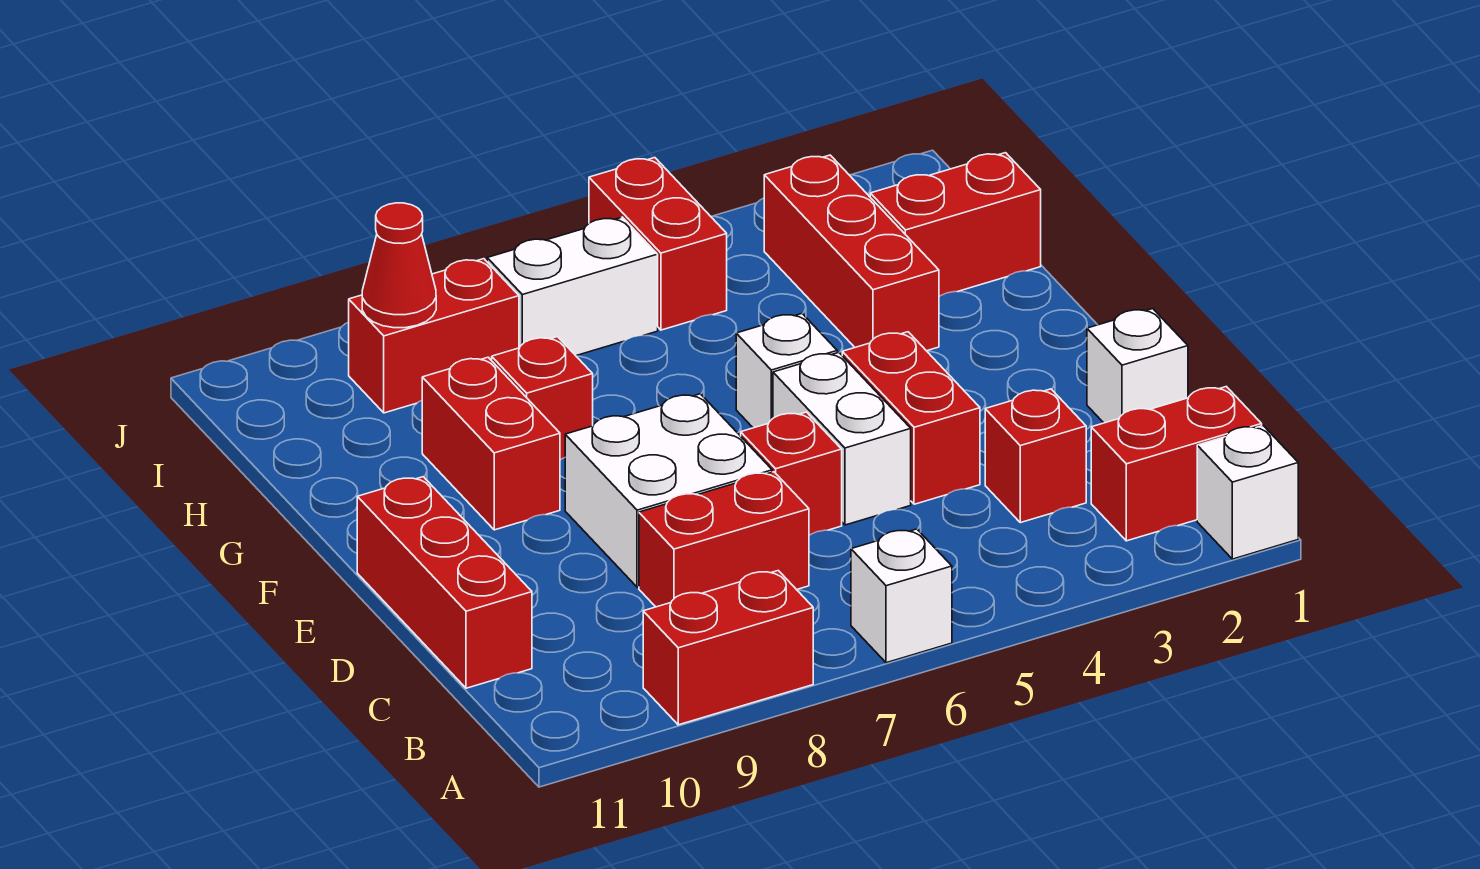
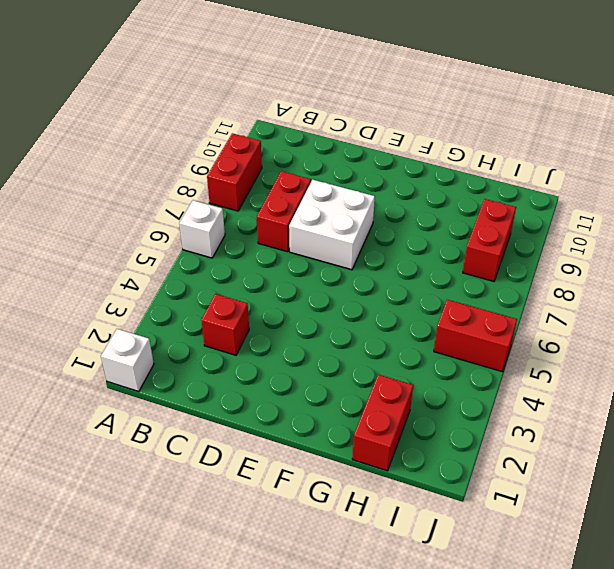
none -> red 1x2 brick [1091,387,1262,541]
none -> red 1x3 brick [357,477,532,688]
none -> white 1x1 brick [1087,309,1188,423]

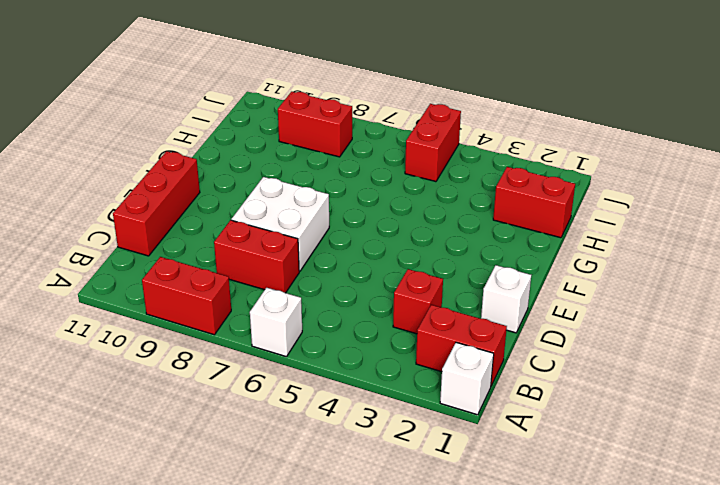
none -> red 1x2 brick [842,332,980,504]
none -> white 1x2 brick [773,352,911,525]
none -> red 1x1 brick [741,412,842,535]

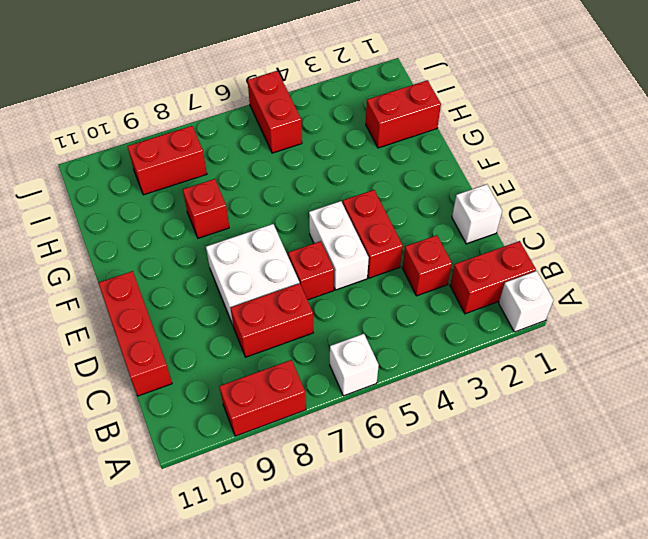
none -> white 1x1 brick [736,314,837,428]
none -> red 1x2 brick [422,357,560,530]
none -> red 1x3 brick [764,155,939,351]

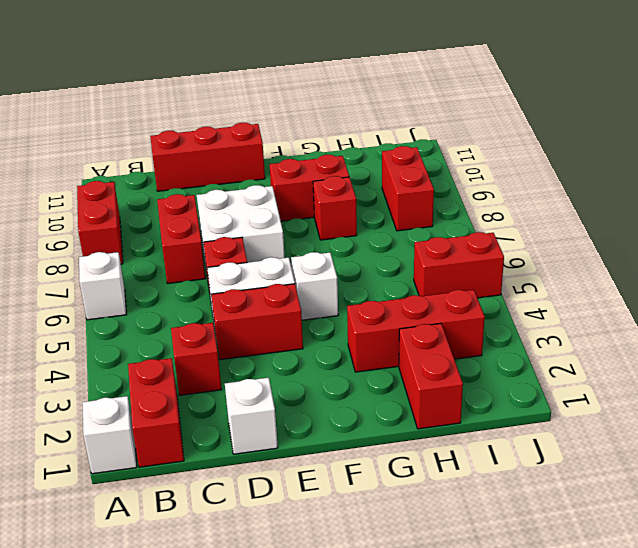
none -> white 1x2 brick [487,217,658,356]
none -> red 1x1 cone [362,203,436,328]

